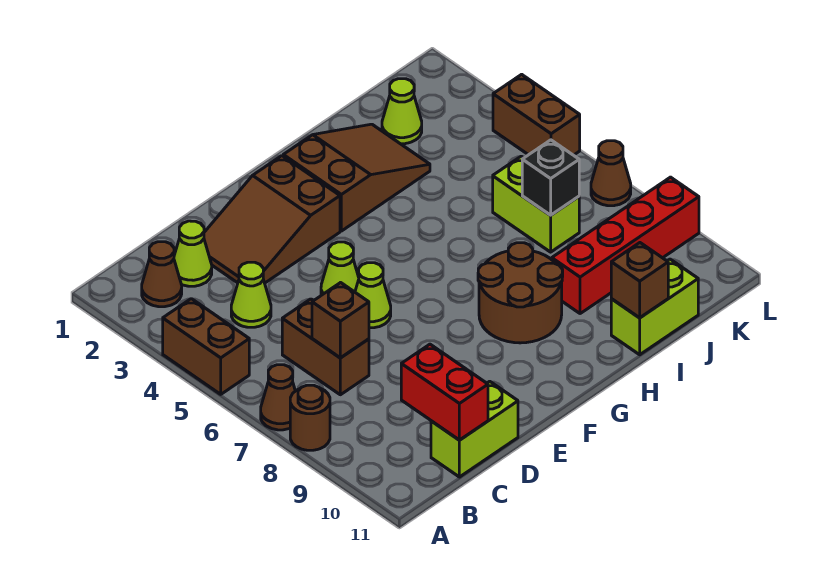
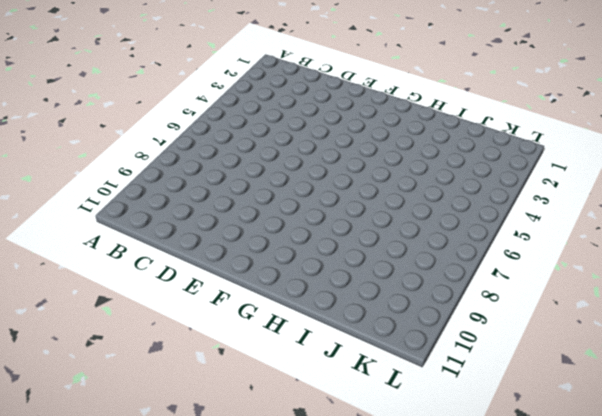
none -> brown 1x2 brick [163,299,249,394]
none -> brown 1x1 cone [261,365,295,430]
none -> brown 1x1 round brick [290,385,330,450]

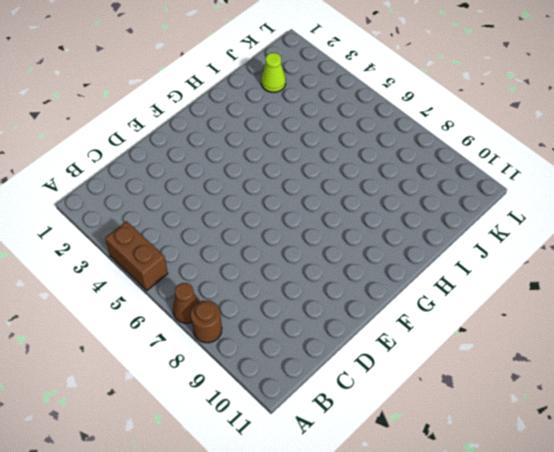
none -> brown 1x1 cone [142,242,182,307]
none -> lime 1x1 cone [174,221,212,286]
none -> lime 1x1 cone [231,262,271,327]

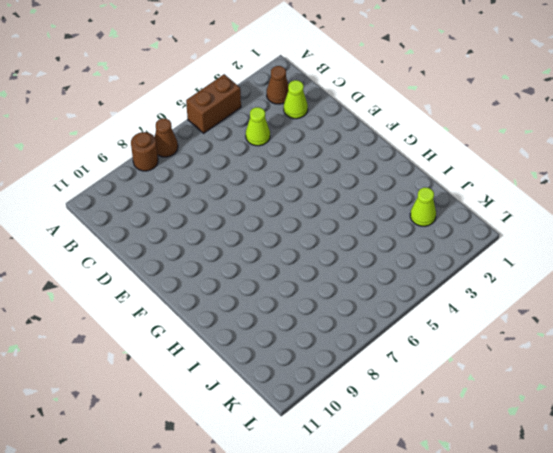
none -> brown 1x2 brick [282,299,369,395]
none -> lime 1x2 brick [431,381,518,477]
none -> brown 2x3 slope [204,156,340,283]

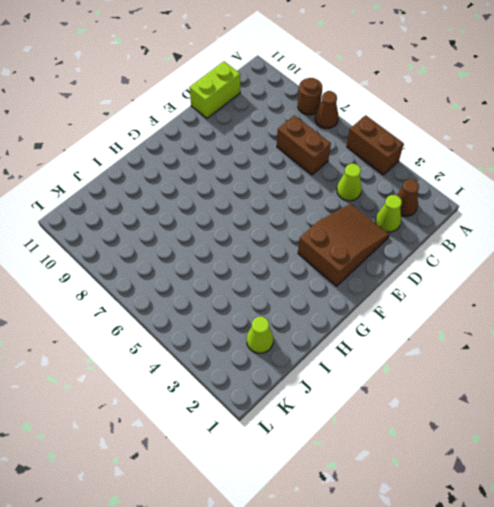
none -> lime 1x1 cone [321,242,359,295]
none -> lime 1x1 cone [355,263,391,328]
none -> brown 2x3 slope [283,124,430,231]

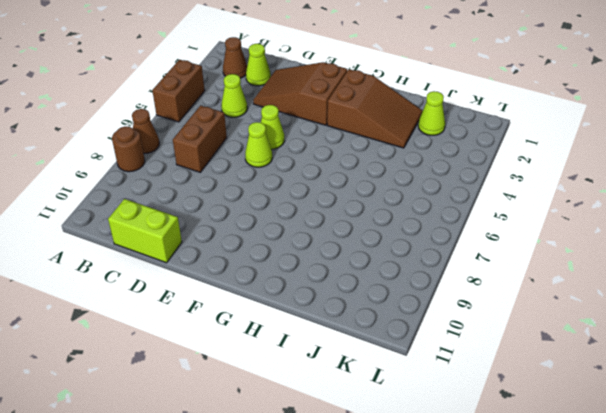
none -> brown 2x2 round brick [478,243,563,343]
none -> red 1x4 brick [551,177,699,314]
none -> lime 1x2 brick [611,259,698,355]

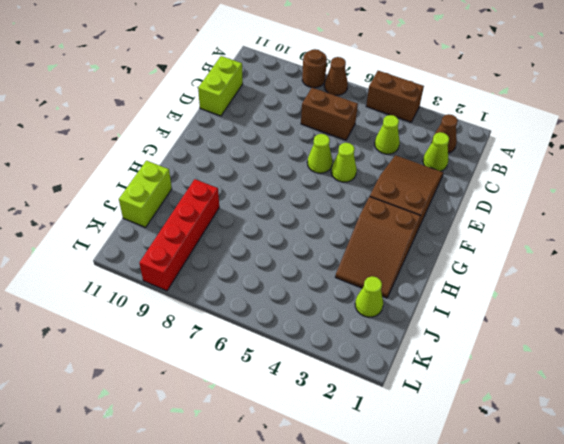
none -> brown 2x2 round brick [478,243,563,343]
none -> lime 1x2 brick [493,156,579,252]
none -> brown 1x2 brick [493,74,580,155]

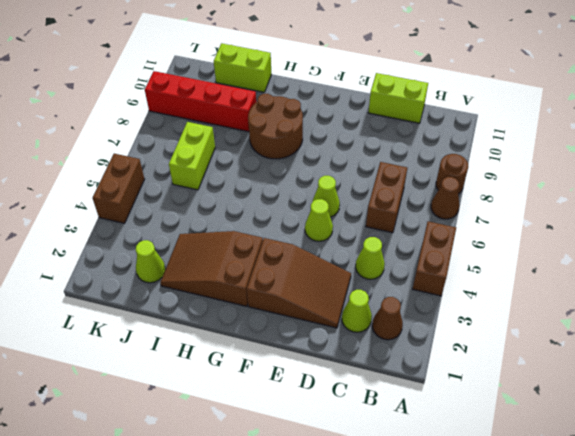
none -> brown 1x1 cone [591,141,631,206]
none -> brown 1x1 brick [312,283,369,358]
none -> red 1x2 brick [401,344,488,440]

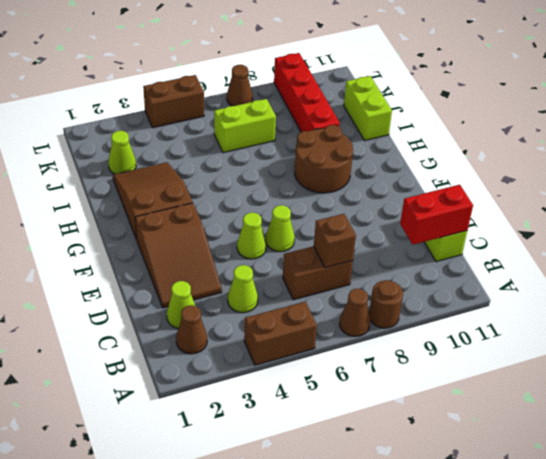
none -> brown 1x1 brick [611,243,668,318]
none -> black 1x1 brick [522,140,579,215]

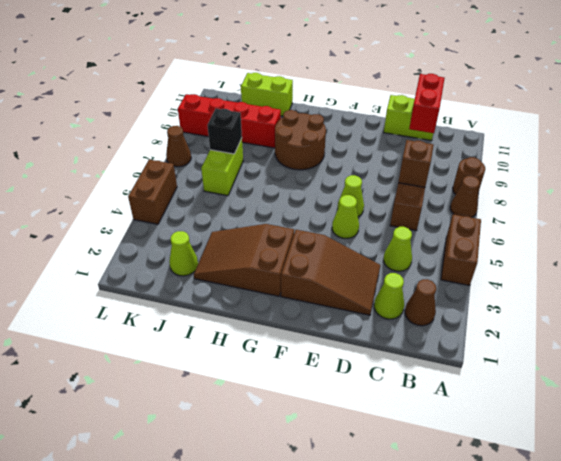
none -> brown 1x1 brick [611,243,668,318]

